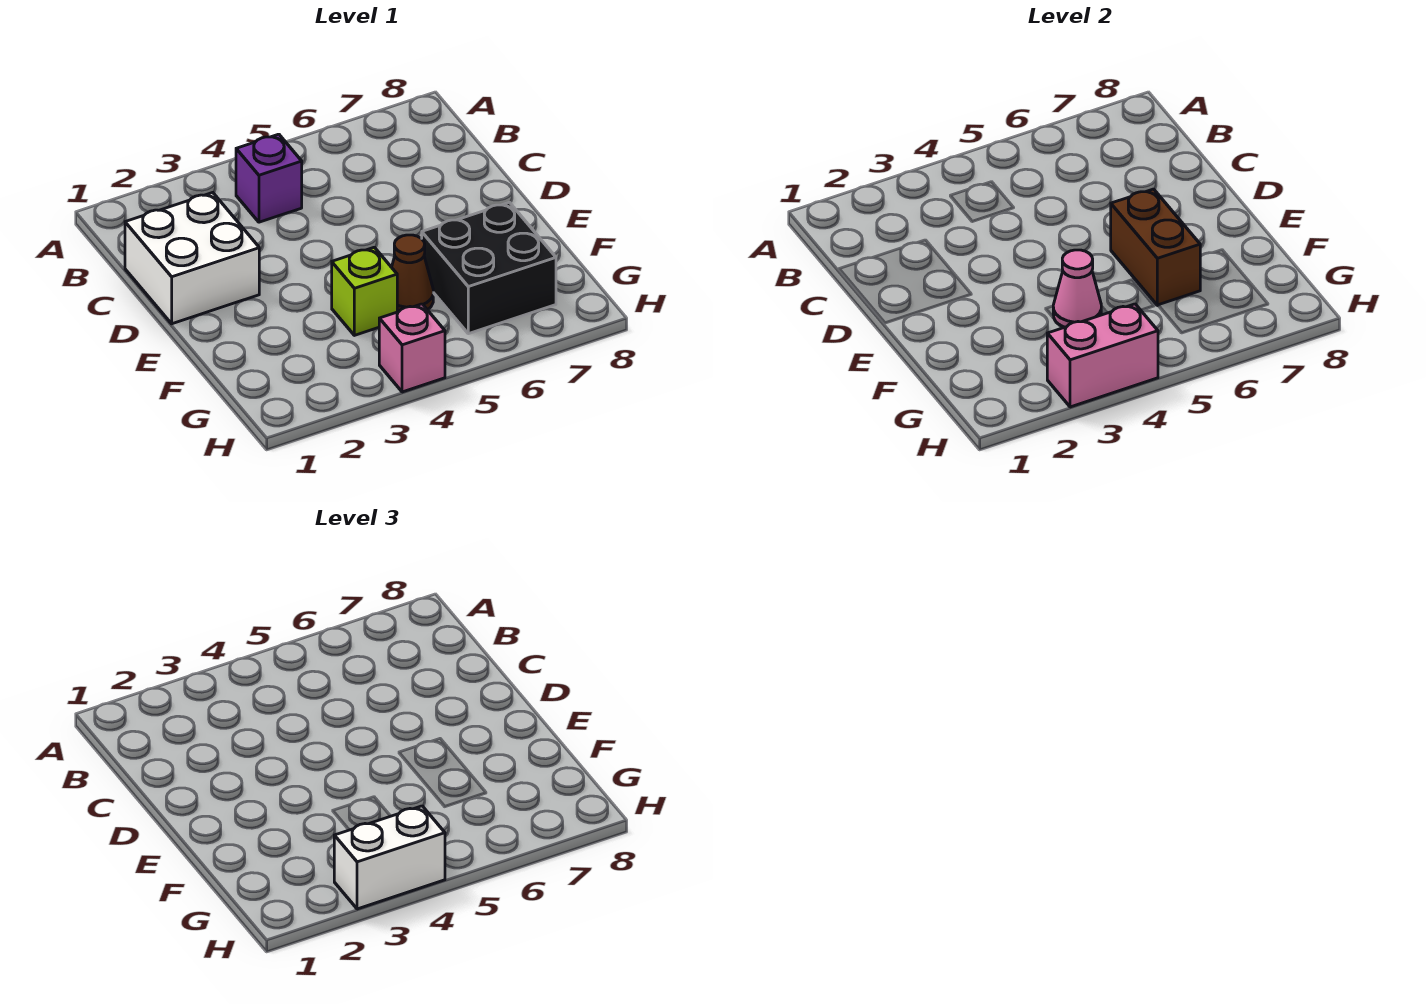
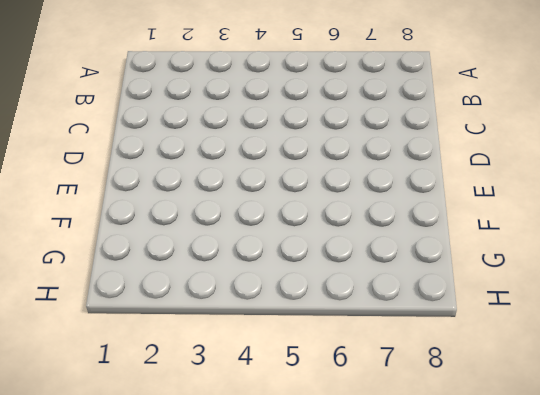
none -> purple 1x1 brick [236,134,302,222]
none -> white 2x2 brick [125,193,259,324]

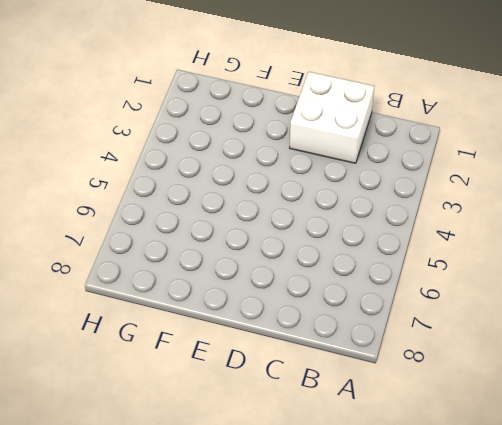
none -> purple 1x1 brick [236,134,302,222]
none -> lime 1x1 brick [332,247,397,335]

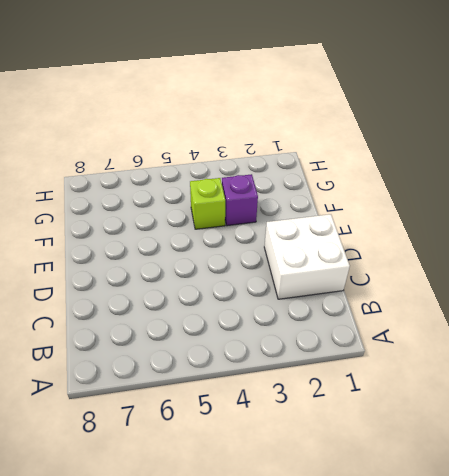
purple 1x1 brick [222,174,258,226] -> purple 1x1 brick moved to [236,134,302,222]
none -> brown 1x1 cone [392,235,433,312]
none -> black 2x2 brick [422,202,556,334]

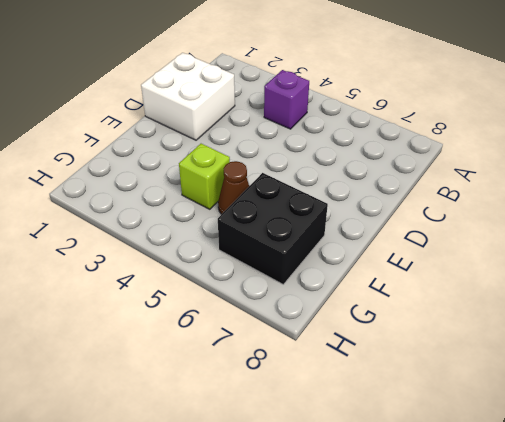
none -> pink 1x1 brick [379,304,445,392]
none -> brown 1x2 brick [1111,189,1200,305]

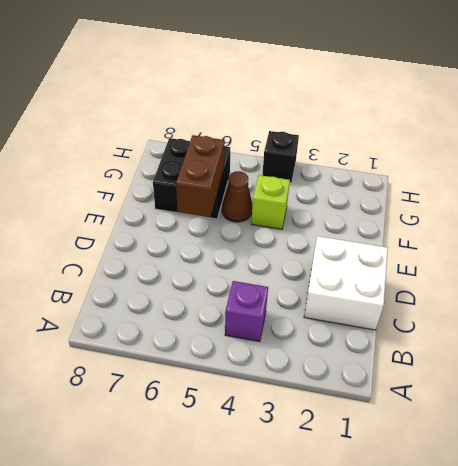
black 1x1 brick [262,131,299,183] -> pink 1x1 brick [379,304,445,392]
none -> pink 1x1 cone [1053,250,1101,327]
none -> pink 1x2 brick [1047,304,1158,407]

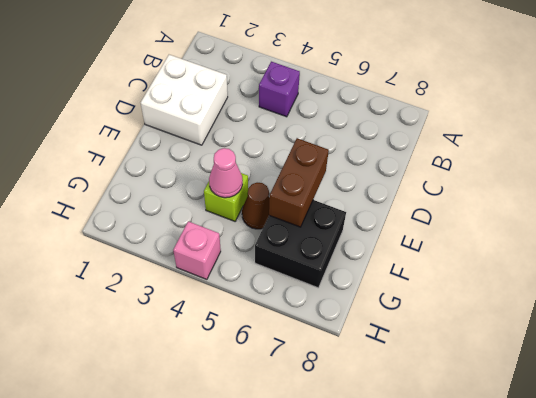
none -> pink 1x2 brick [1047,304,1158,407]
none -> white 1x2 brick [334,806,445,909]

